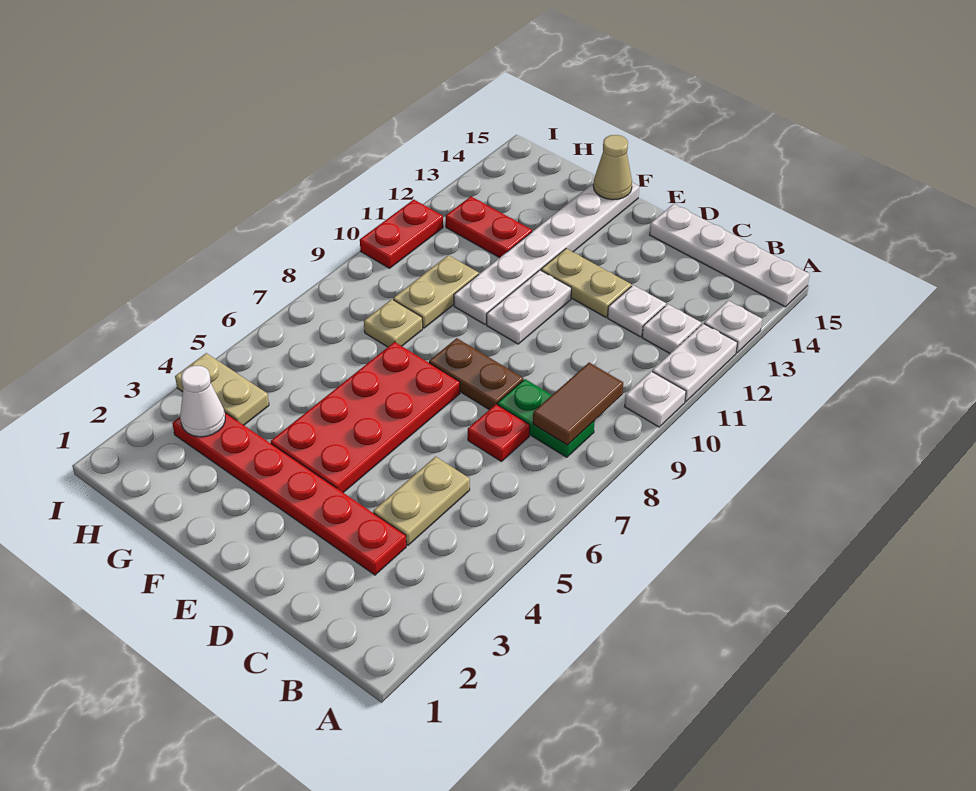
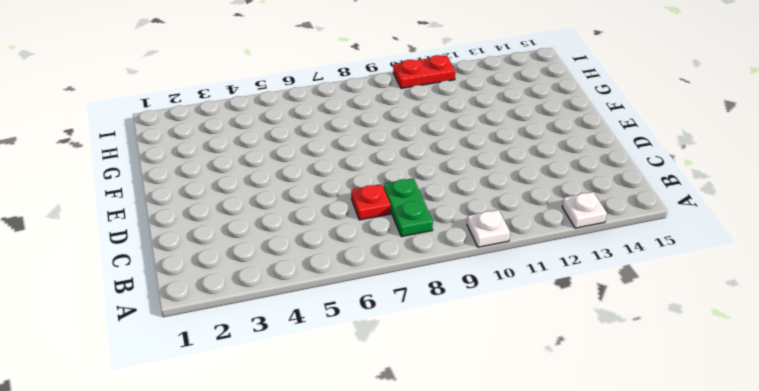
none -> white 1x2 plate [652,324,737,402]
none -> white 1x4 plate [650,204,810,307]
none -> white 1x1 plate [642,304,701,353]

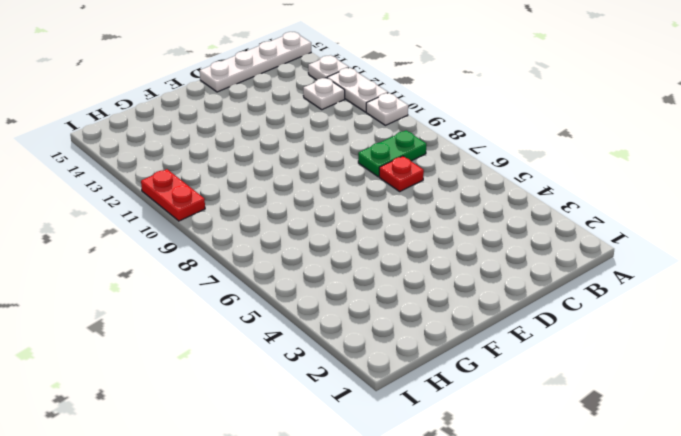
none -> red 1x6 plate [172,413,406,575]
none -> tan 1x2 plate [373,457,470,545]
none -> white 1x1 plate [608,285,666,337]

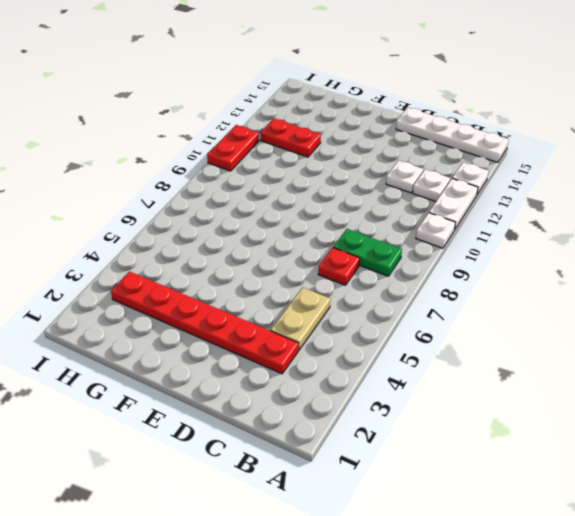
none -> brown 1x2 plate [429,338,523,410]
none -> tan 1x2 plate [541,249,631,317]
none -> red 2x4 plate [270,342,460,493]

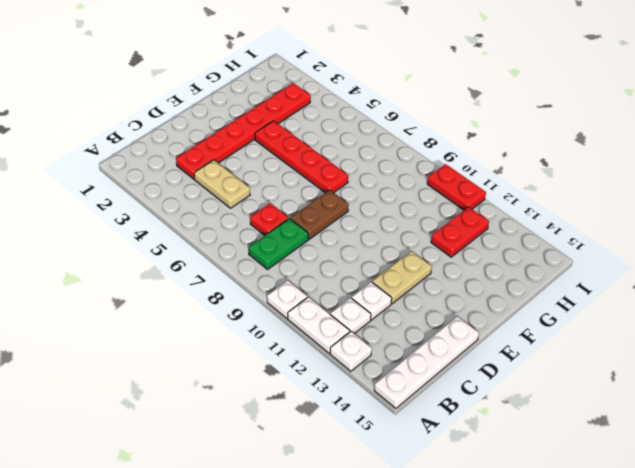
red 1x4 plate [255,121,348,193] -> red 2x4 plate [270,342,460,493]
none -> white 1x2 plate [487,270,571,344]
none -> white 1x6 plate [454,183,639,324]
none -> tan 1x1 plate [364,299,423,347]

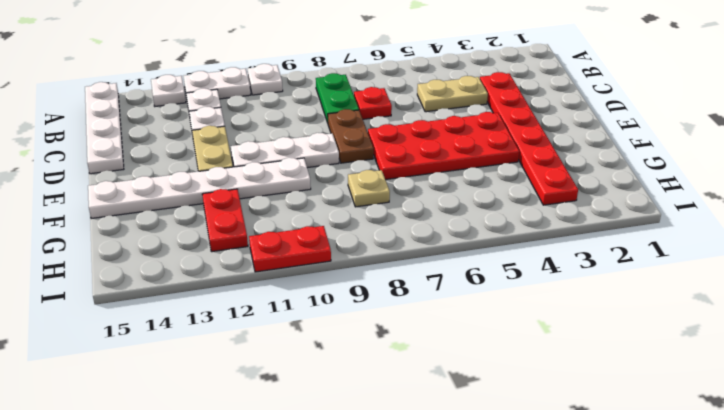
white 1x3 plate [231,133,339,168] -> white 1x2 plate [487,270,571,344]
none -> tan 1x2 plate [393,255,479,328]
none -> tan 1x2 plate [175,353,269,425]
none -> brown 1x2 tile [533,363,623,445]

